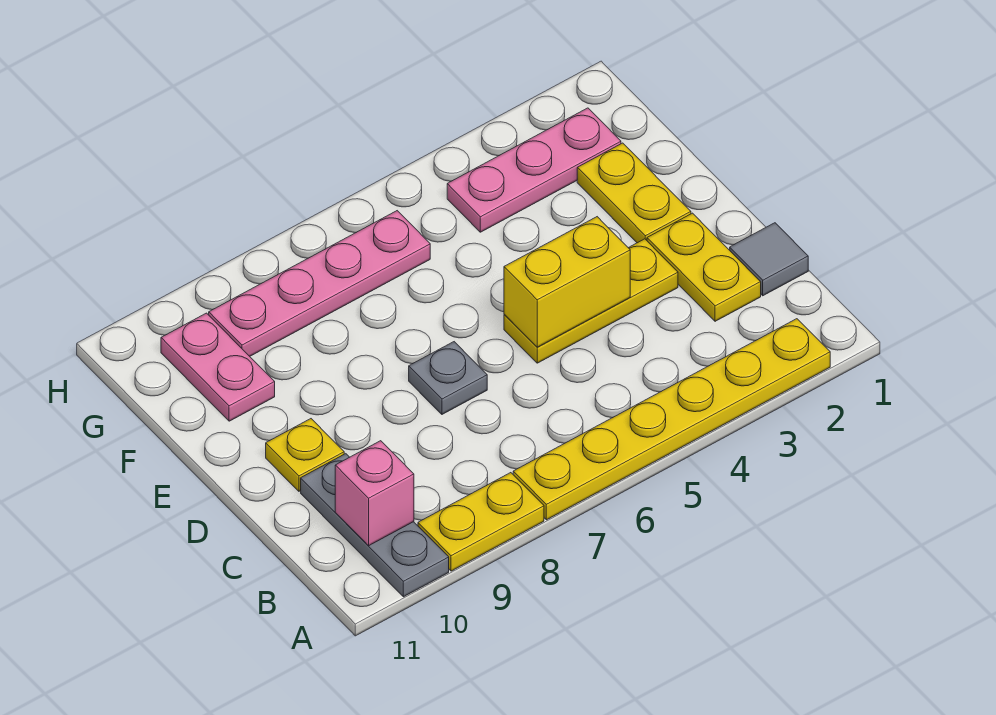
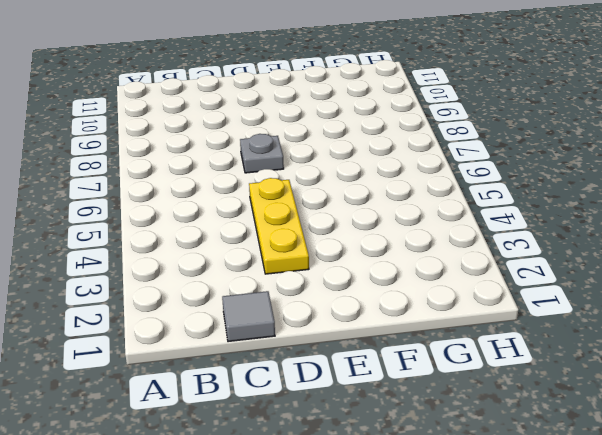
none -> yellow 1x6 plate [513,319,830,520]
none -> yellow 1x2 plate [418,473,544,571]
none -> grey 1x3 plate [301,454,449,597]

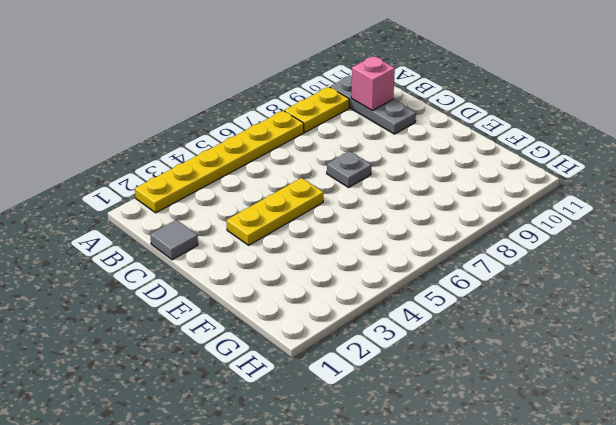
none -> yellow 1x2 plate [647,213,761,321]
none -> yellow 1x1 plate [266,419,344,491]
none -> yellow 1x2 plate [577,143,691,243]

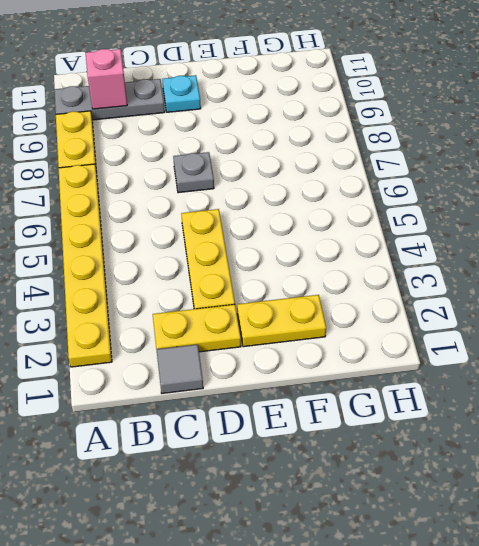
cyan 1x1 plate [162,75,201,112] -> yellow 1x1 plate [266,419,344,491]
none -> pink 1x2 plate [161,313,275,421]
none -> pink 1x3 plate [447,108,621,232]
none -> pink 1x4 plate [209,211,430,356]

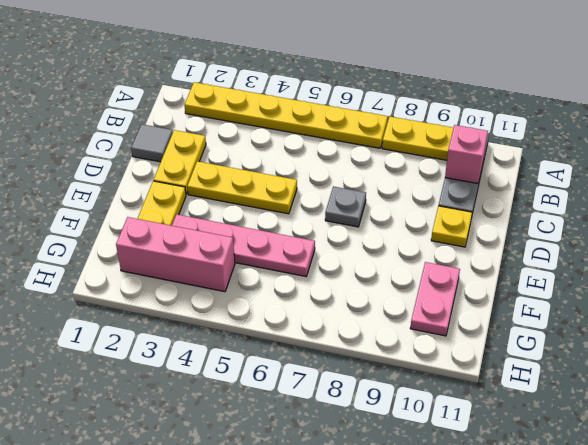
pink 1x4 plate [172,214,315,276] -> pink 1x4 plate moved to [209,211,430,356]
pink 1x3 brick [116,217,235,292] -> pink 1x3 plate [447,108,621,232]
none -> yellow 1x2 brick [504,217,630,347]

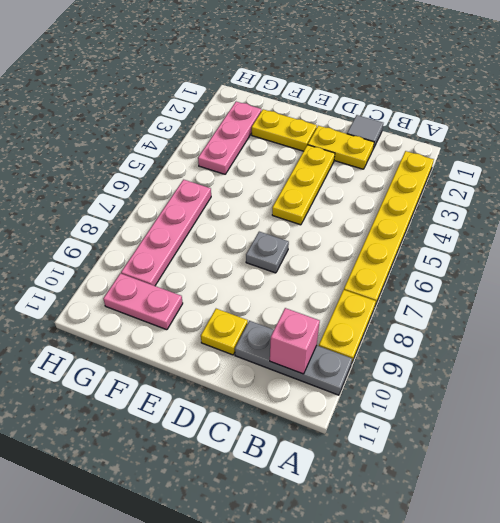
none -> yellow 1x2 brick [504,217,630,347]

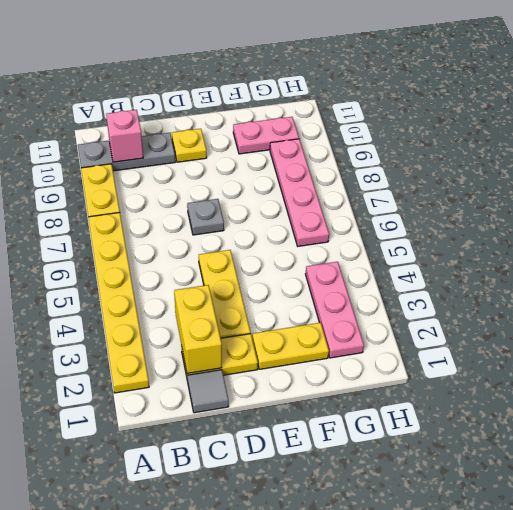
yellow 1x2 brick [174,285,222,373] -> yellow 1x2 brick moved to [504,217,630,347]

